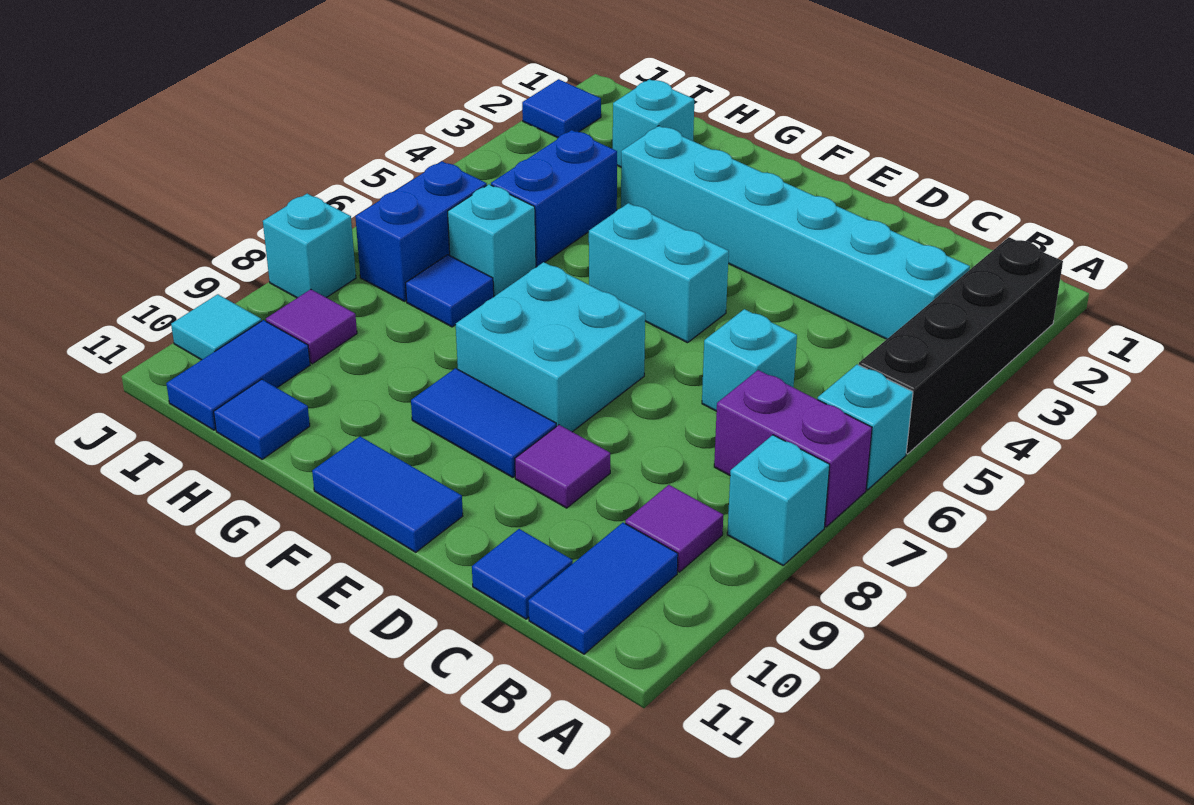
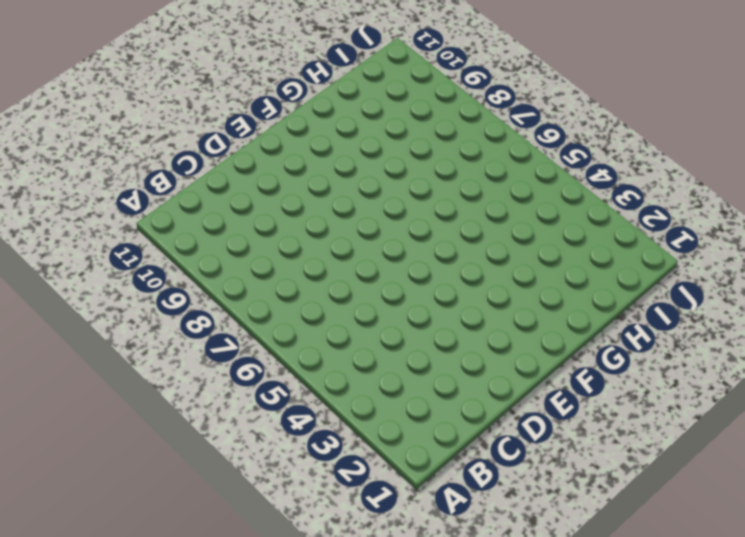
none -> black 1x4 brick [859,237,1063,454]
none -> cyan 1x1 brick [818,364,913,490]
none -> purple 1x2 brick [714,370,872,527]

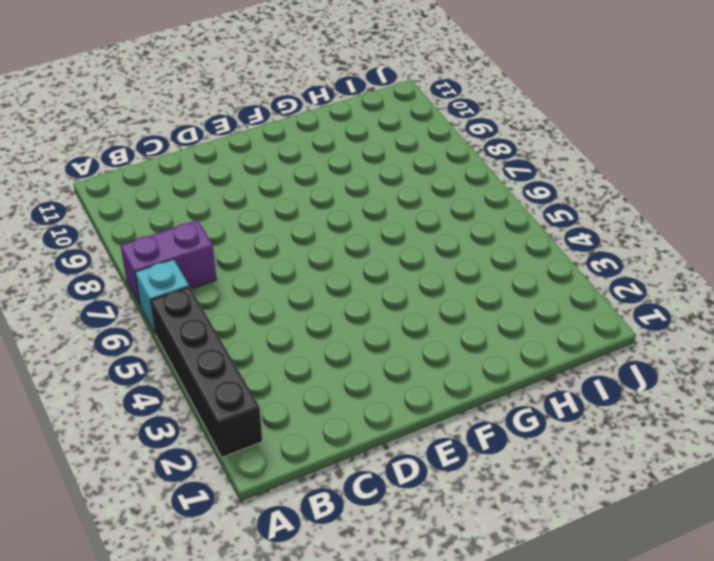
none -> cyan 1x1 brick [727,435,830,565]
none -> cyan 1x6 brick [621,126,970,339]
none -> purple 1x1 tile [625,485,723,572]

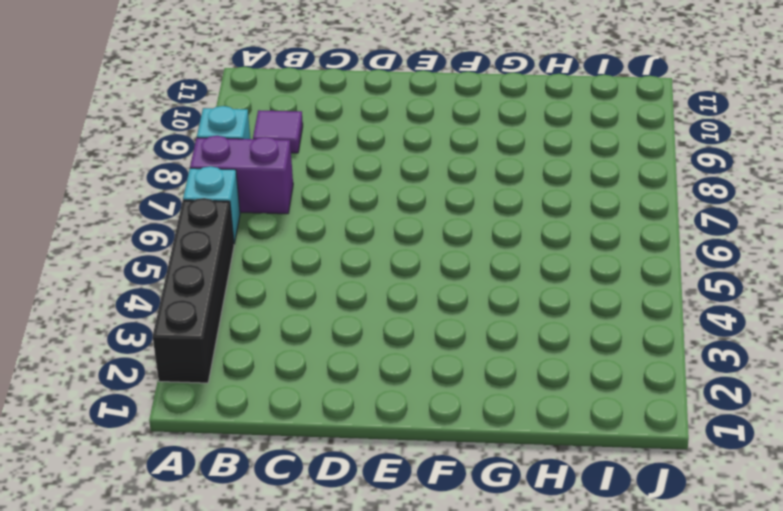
none -> cyan 1x6 brick [621,126,970,339]
none -> blue 1x2 tile [528,523,678,654]
none -> cyan 1x1 brick [702,309,797,411]

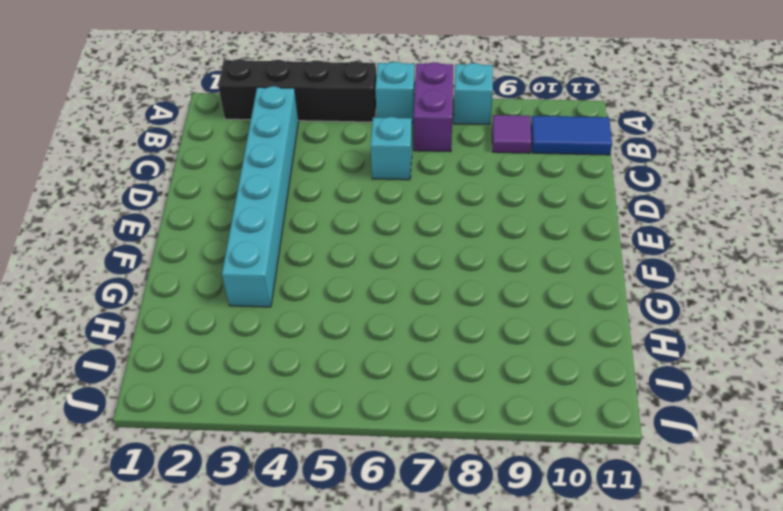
none -> blue 1x1 tile [472,529,573,619]
none -> purple 1x1 tile [515,425,610,508]
none -> cyan 1x2 brick [589,203,729,343]

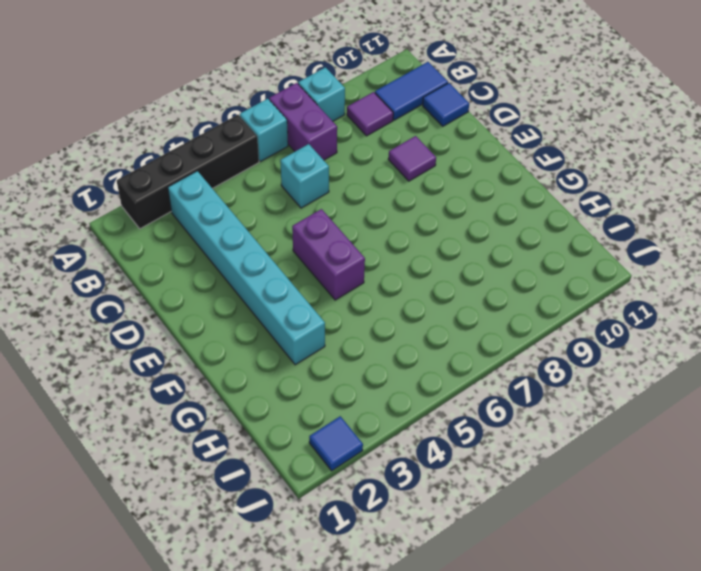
purple 1x2 brick [292,209,365,300] -> cyan 1x2 brick [589,203,729,343]
none -> cyan 2x2 brick [456,262,645,432]
none -> blue 1x2 tile [411,368,556,477]
none -> blue 1x2 tile [312,437,463,552]

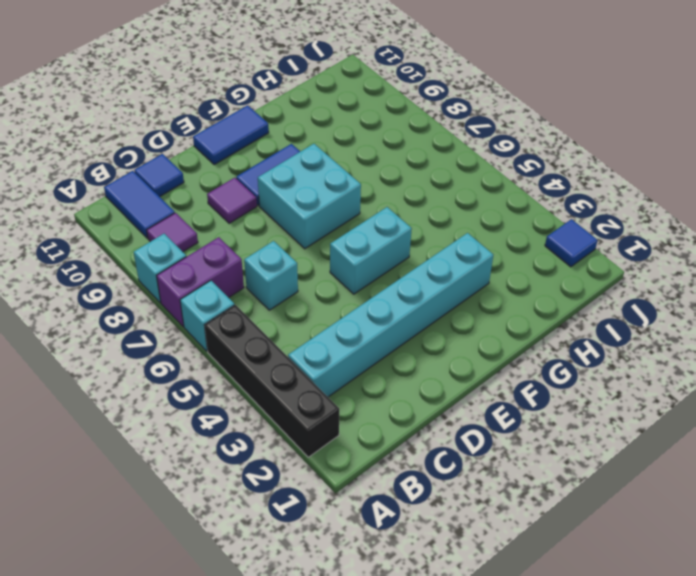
none -> cyan 1x1 brick [613,79,694,167]
none -> blue 1x2 brick [491,130,617,266]
none -> cyan 1x1 brick [448,184,536,296]

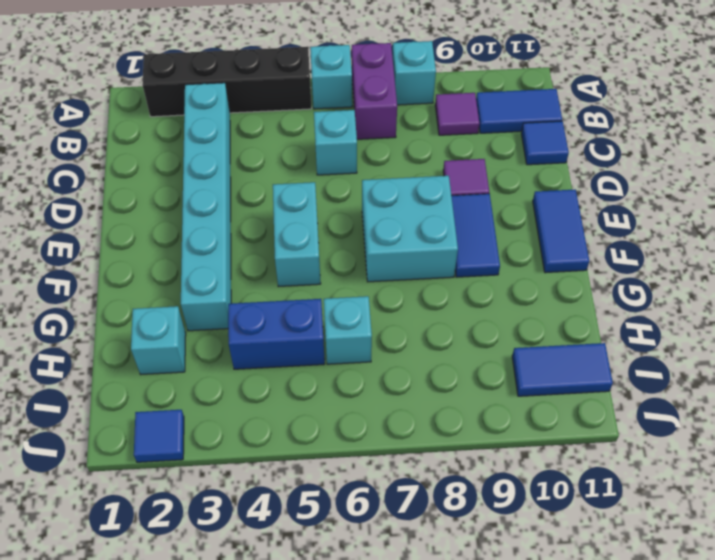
none -> blue 1x1 tile [406,255,494,327]
none -> blue 1x1 tile [214,379,310,459]
none -> blue 1x2 brick [355,161,487,301]

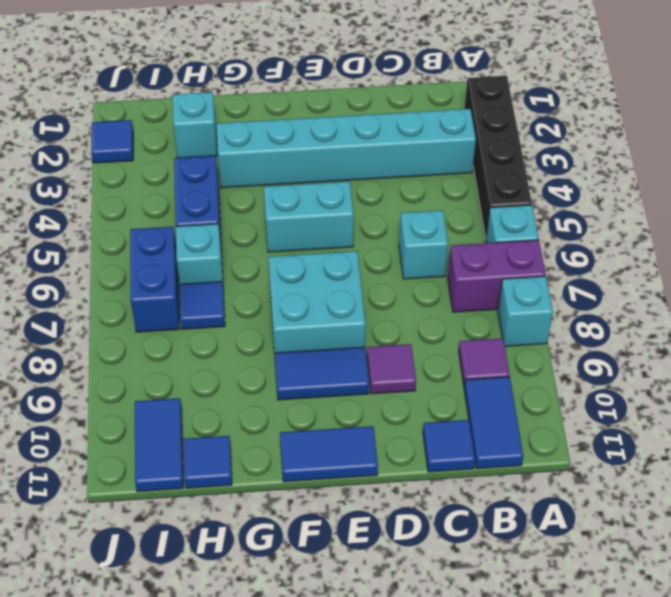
none -> purple 1x1 tile [266,289,357,364]
none -> cyan 1x1 brick [263,194,356,298]
none -> cyan 1x1 tile [171,294,261,360]

